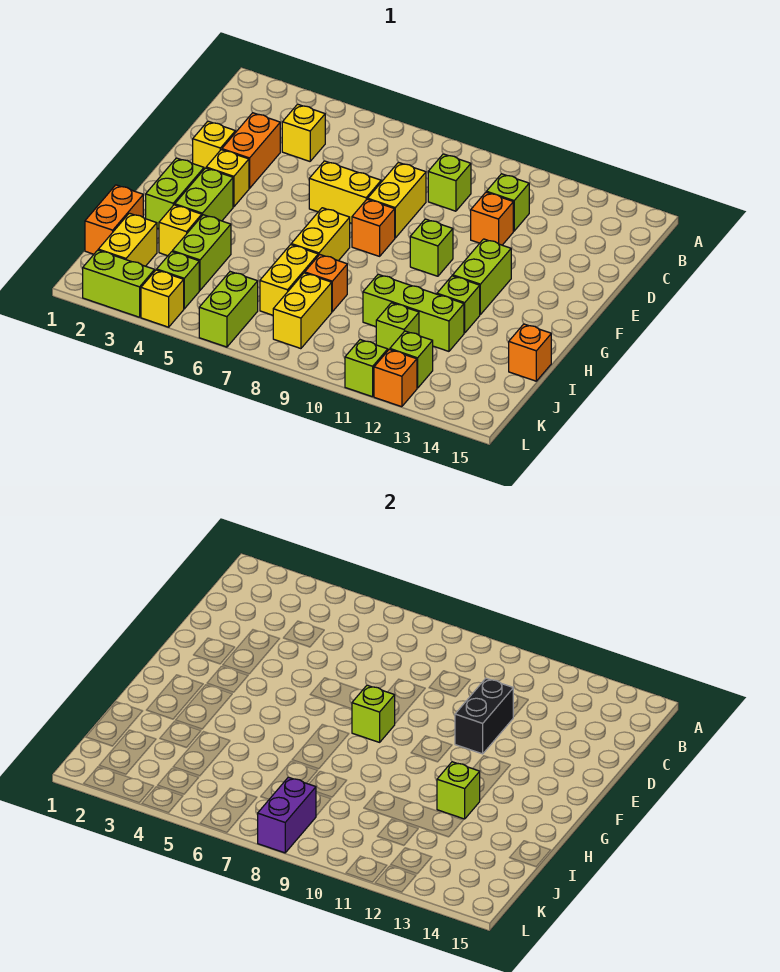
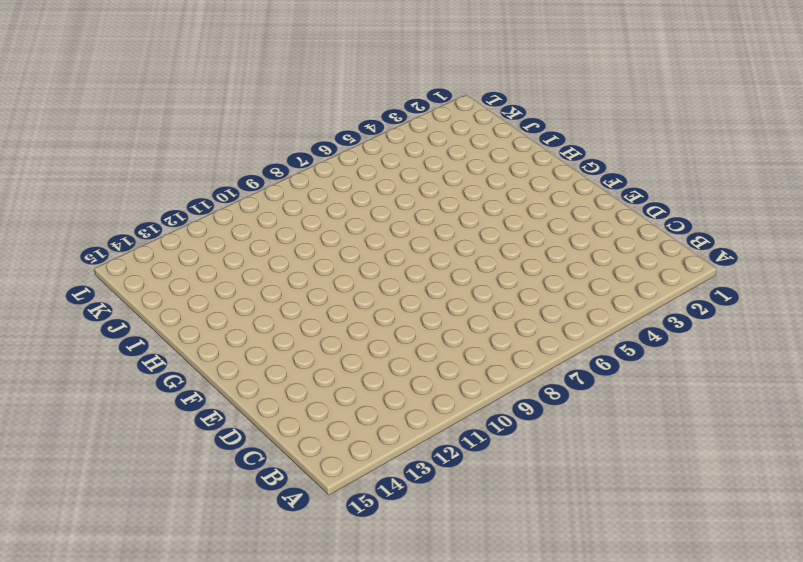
none -> yellow 1x1 brick [282,104,325,161]
none -> lime 1x1 brick [428,154,471,211]
none -> lime 1x1 brick [487,174,529,231]
none -> orange 1x2 brick [222,113,280,188]

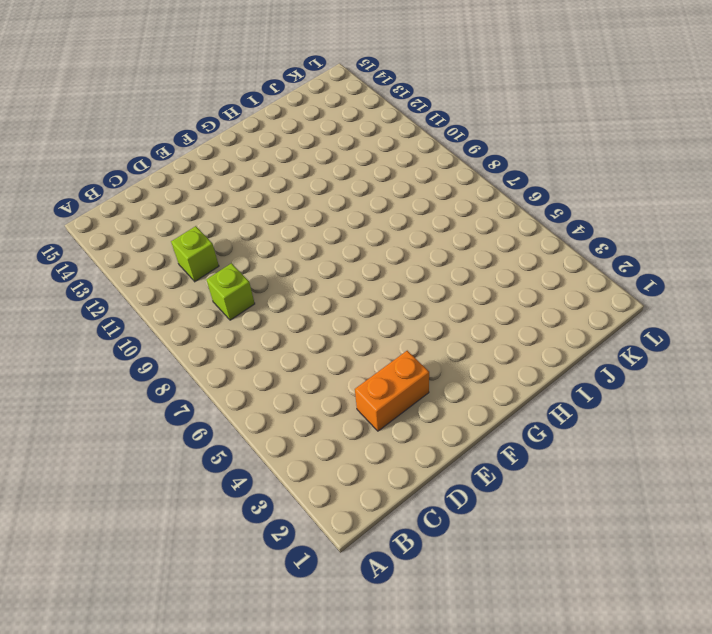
none -> yellow 1x1 brick [282,104,325,161]
none -> yellow 1x2 brick [368,162,426,238]
none -> orange 1x1 brick [471,192,513,245]
none -> yellow 1x1 brick [193,121,235,169]

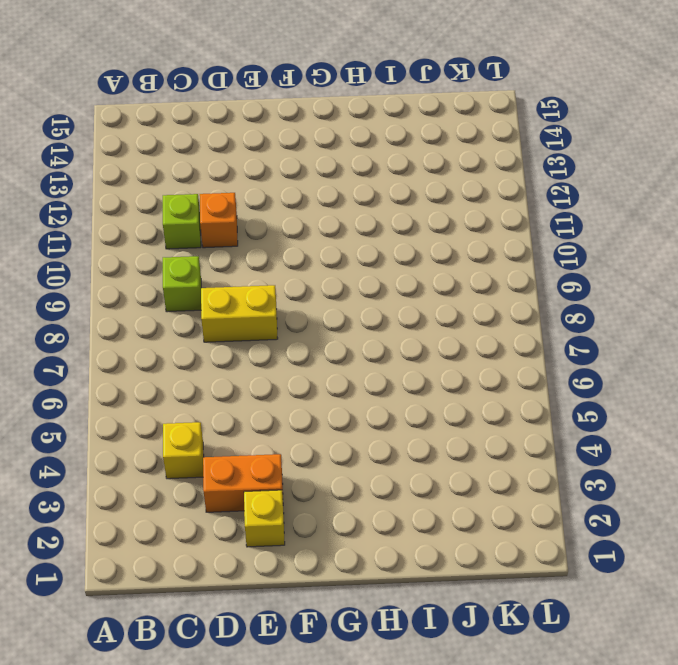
none -> yellow 1x2 brick [309,161,381,223]
none -> yellow 1x1 brick [206,150,249,207]
none -> orange 1x1 brick [352,199,395,256]
none -> lime 1x1 brick [410,219,453,276]

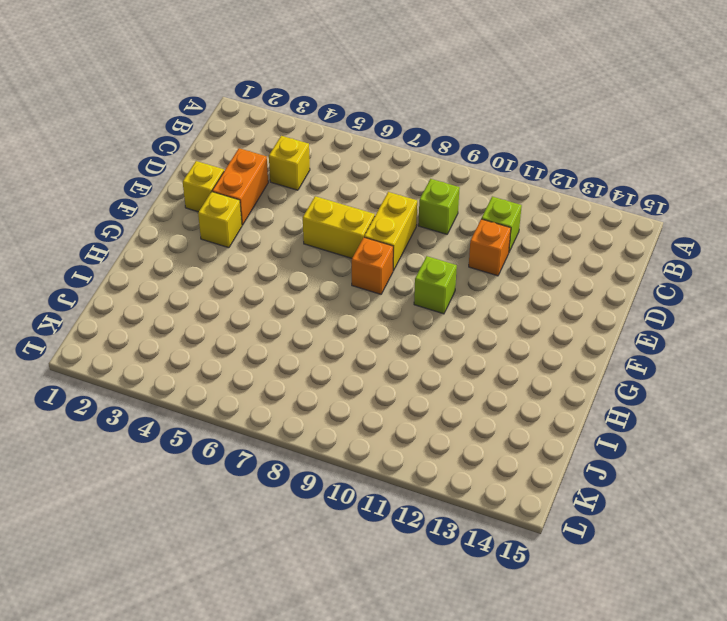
none -> lime 1x2 brick [453,239,511,314]
none -> lime 1x2 brick [146,158,204,229]
none -> lime 1x2 brick [175,168,233,221]
none -> yellow 1x2 brick [291,208,350,261]

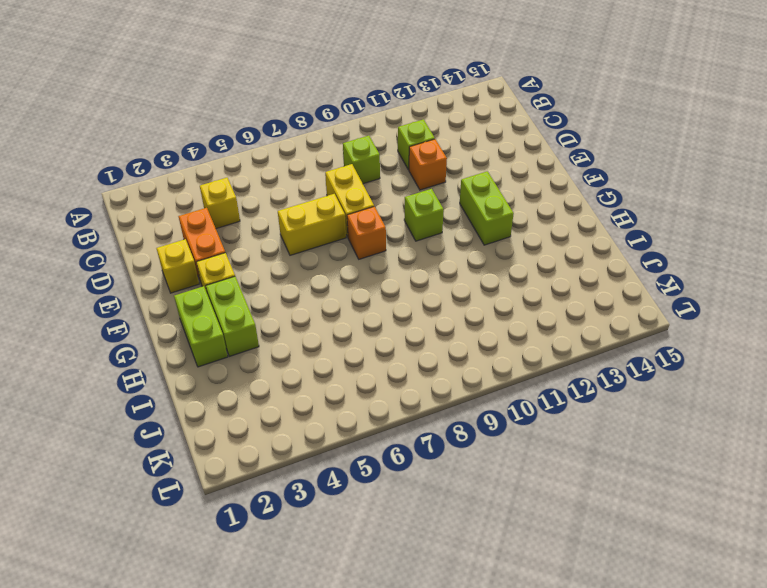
none -> yellow 1x2 brick [291,208,350,261]
none -> lime 1x1 brick [437,276,480,333]
none -> orange 1x2 brick [85,185,143,254]
none -> yellow 1x1 brick [159,205,202,256]

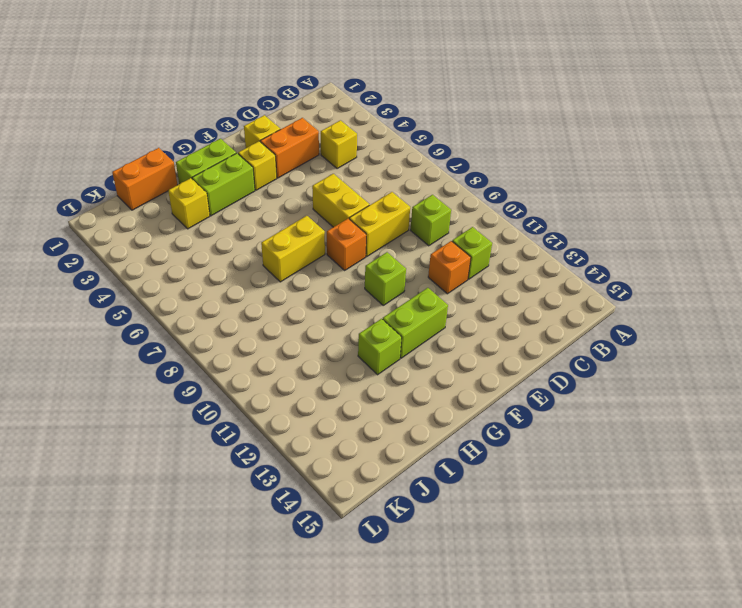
none -> lime 1x2 brick [172,215,231,290]
none -> yellow 1x2 brick [260,245,318,315]
none -> orange 1x1 brick [305,255,347,312]
none -> lime 1x3 brick [363,274,464,351]

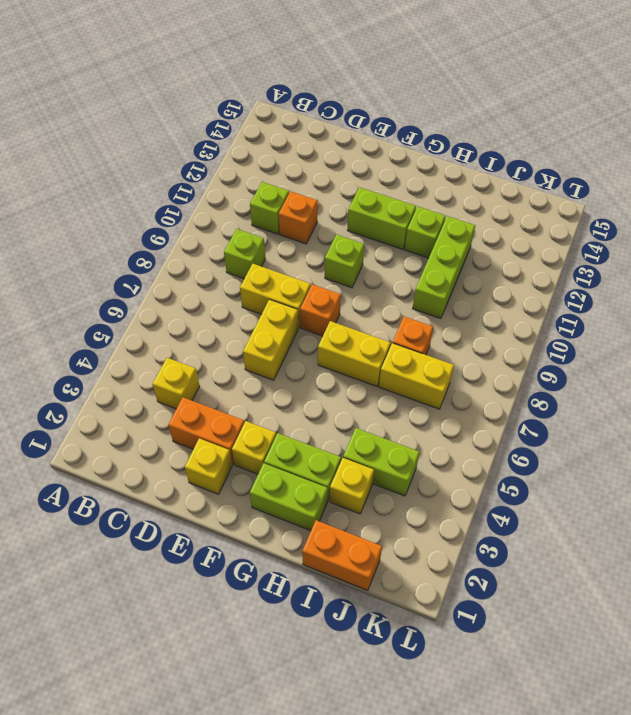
none -> orange 1x1 brick [509,324,551,381]
none -> yellow 1x2 brick [98,213,157,266]
none -> yellow 1x2 brick [273,273,332,349]
none -> lime 1x1 brick [376,303,419,350]

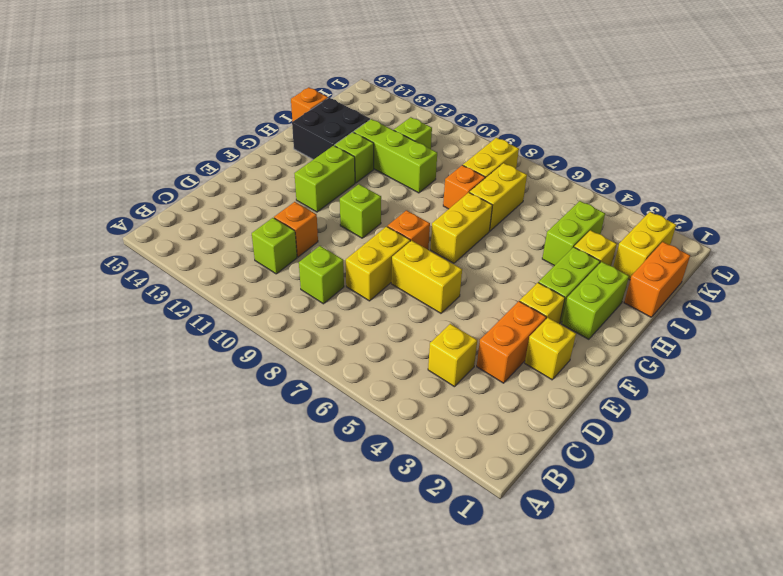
black 2x2 brick [292,98,370,160] -> none
none -> lime 1x1 brick [157,252,199,309]
none -> lime 1x2 brick [199,272,258,347]
none -> lime 1x1 brick [390,331,433,388]
none -> lime 1x2 brick [83,250,155,317]

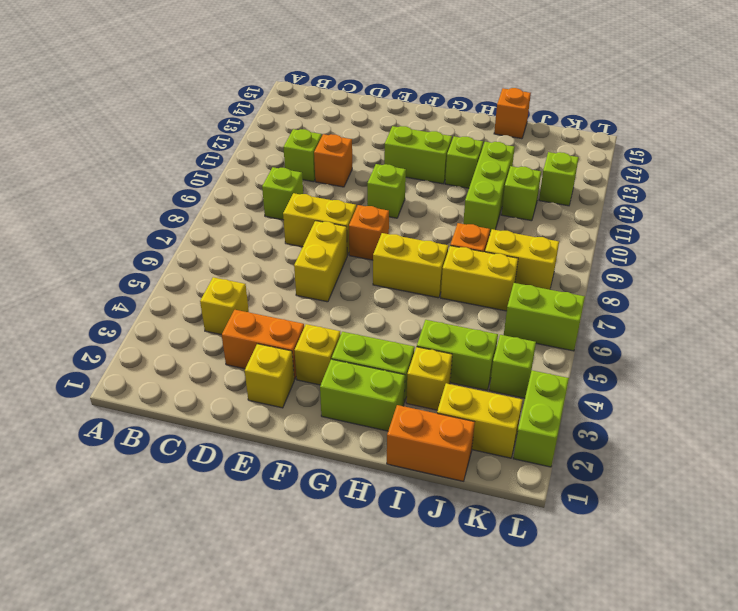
none -> yellow 1x1 brick [141,270,184,327]
none -> lime 1x1 brick [345,340,388,397]
none -> orange 1x1 brick [374,349,417,407]
none -> black 1x2 brick [455,678,514,754]

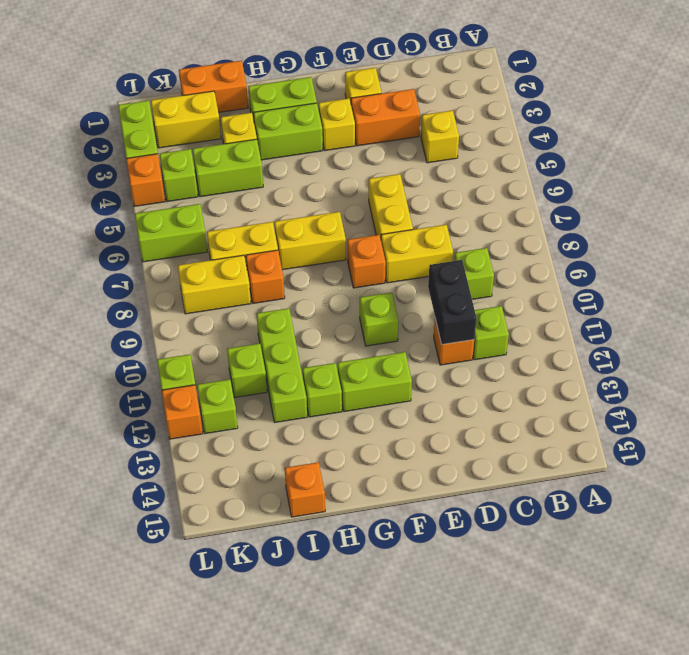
black 1x2 brick [428,260,476,344] -> black 1x2 brick turned to [455,678,514,754]
orange 1x1 brick [126,154,165,206] -> yellow 1x1 brick [141,270,184,327]
none -> lime 1x1 brick [352,685,395,742]
none -> lime 1x1 brick [437,762,480,819]
none -> purple 1x2 brick [258,777,316,853]

